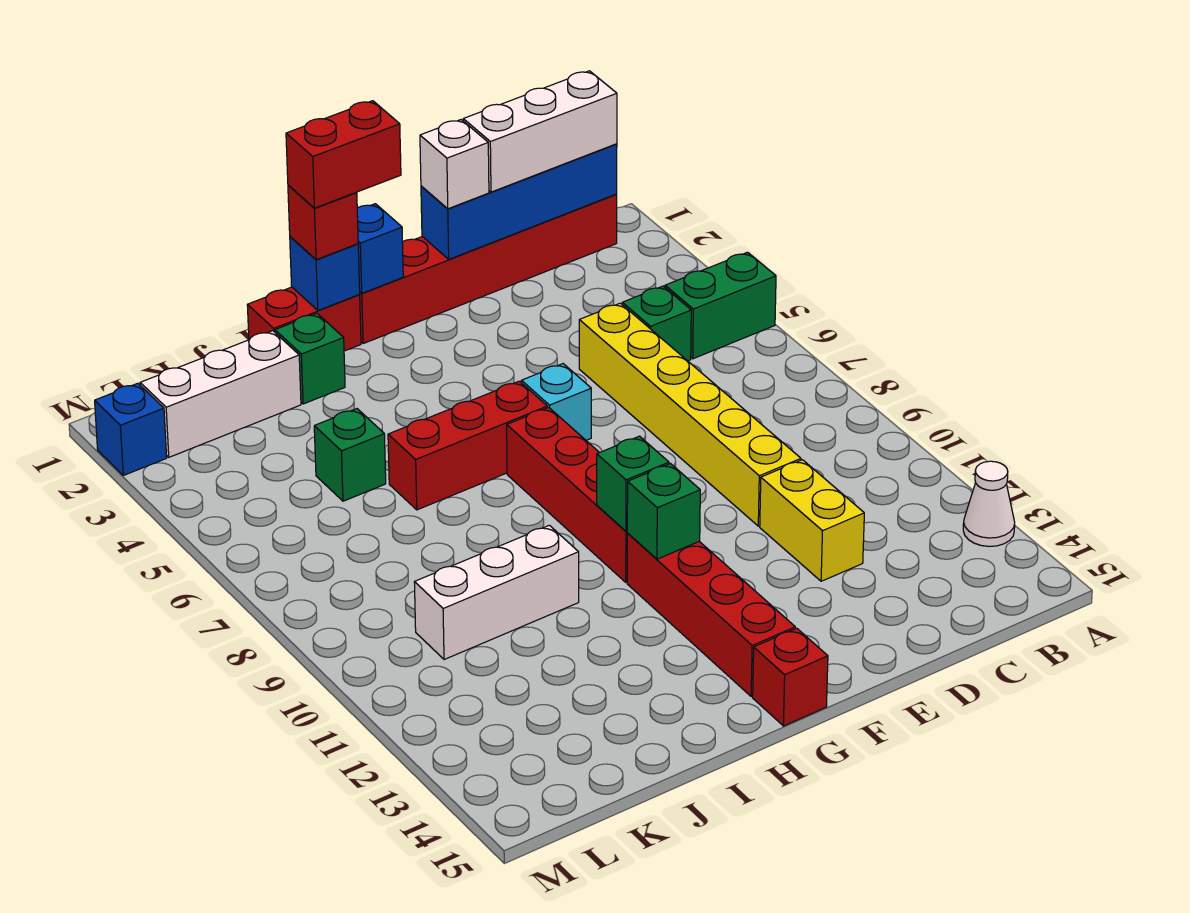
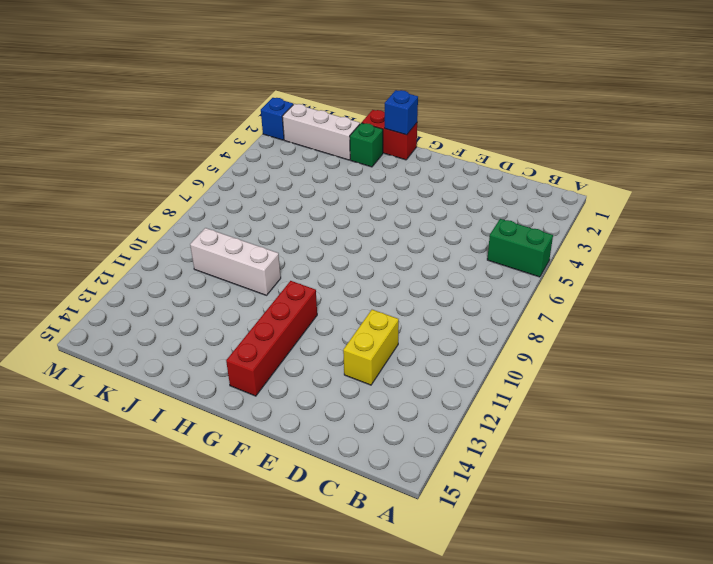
none -> white 1x1 cone [963,461,1015,546]
none -> red 1x6 brick [359,194,617,344]
none -> green 1x1 brick [622,286,691,361]

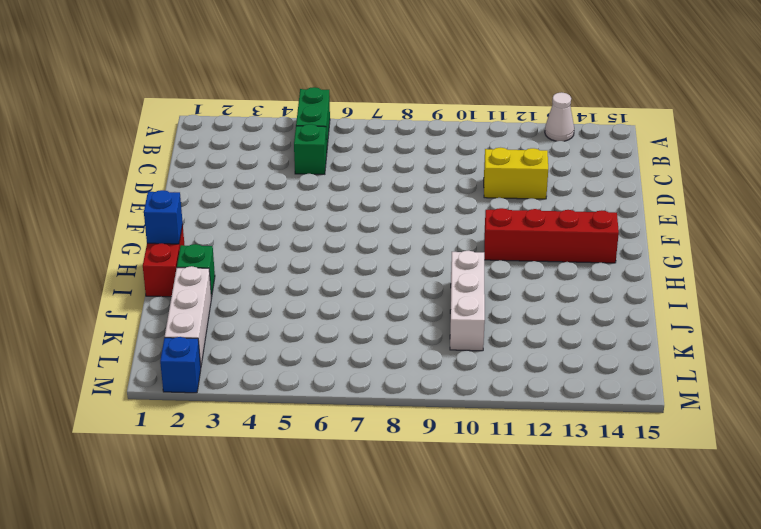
none -> red 1x6 brick [359,194,617,344]
none -> yellow 1x6 brick [579,303,801,526]
none -> cyan 1x1 brick [521,364,591,440]

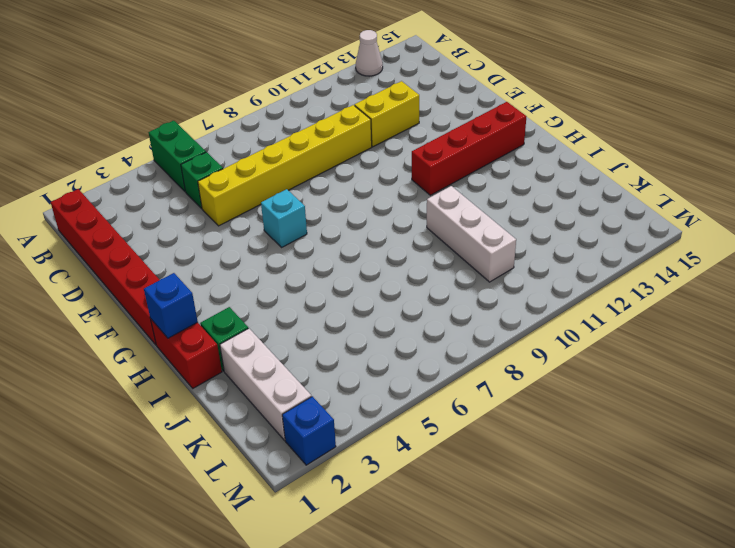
none -> red 1x3 brick [388,381,547,510]
none -> red 1x4 brick [507,408,628,582]
none -> red 1x1 brick [753,628,828,726]

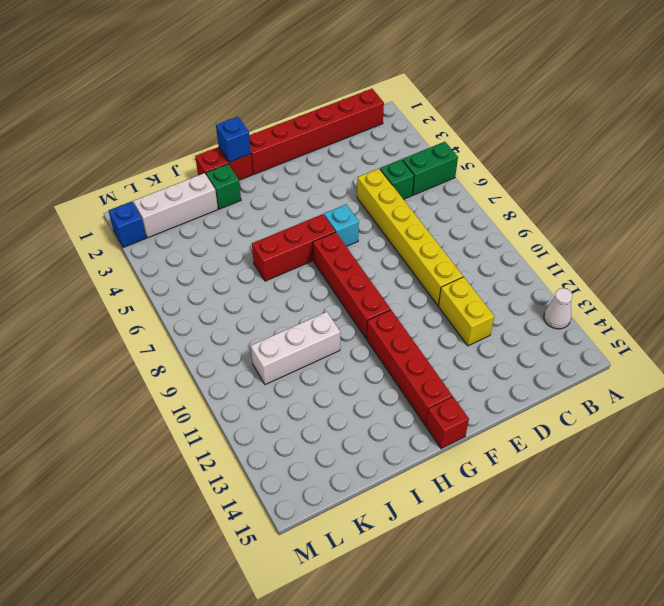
none -> green 1x1 brick [314,409,386,501]
none -> blue 1x4 brick [421,144,617,259]
none -> blue 1x1 brick [357,204,403,293]

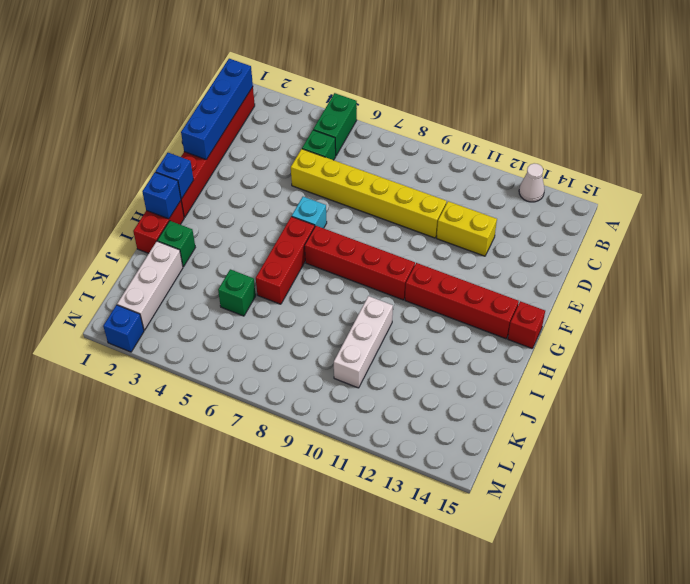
none -> green 1x1 brick [597,436,669,531]
none -> green 1x1 brick [627,464,700,559]
none -> white 1x3 brick [463,71,617,192]

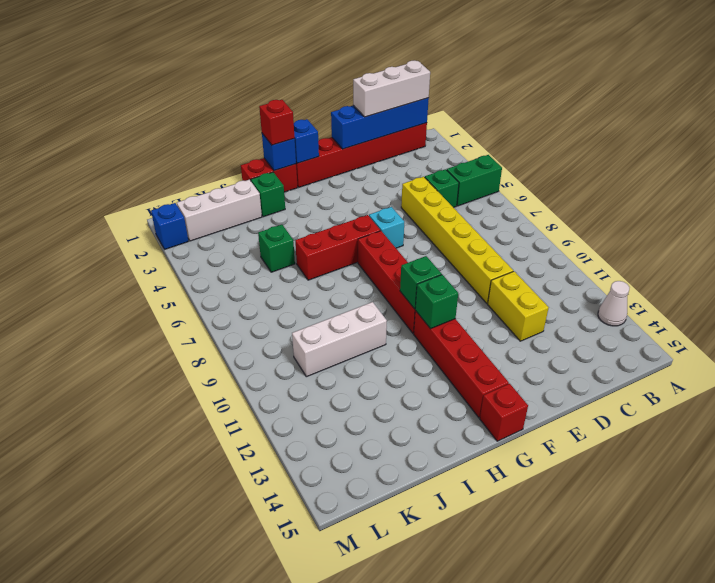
none -> white 1x1 brick [420,120,489,209]
none -> red 1x2 brick [286,101,401,208]

